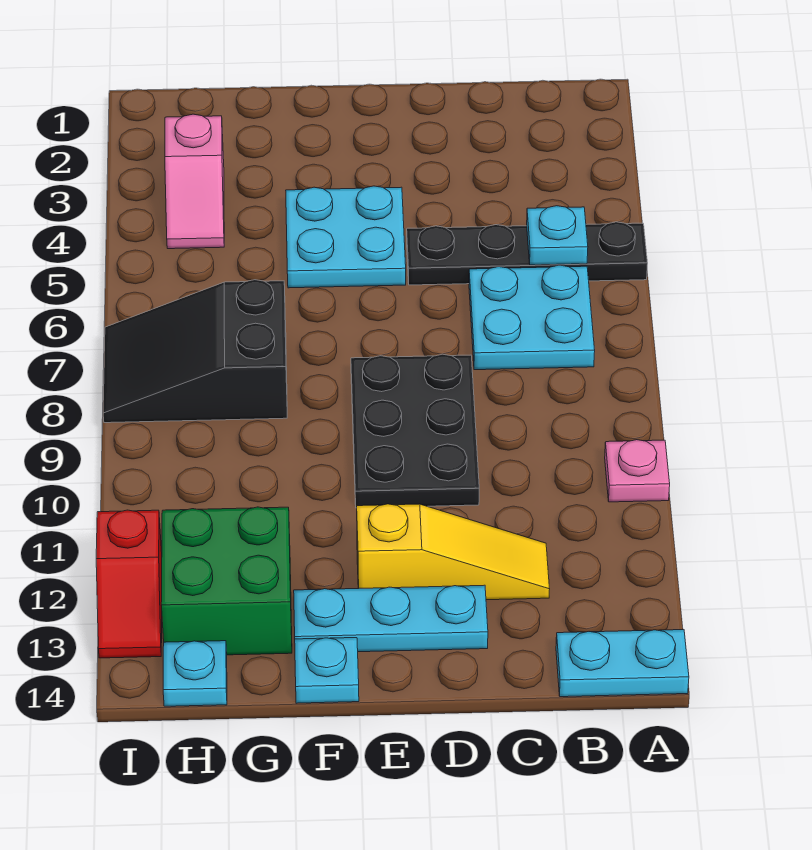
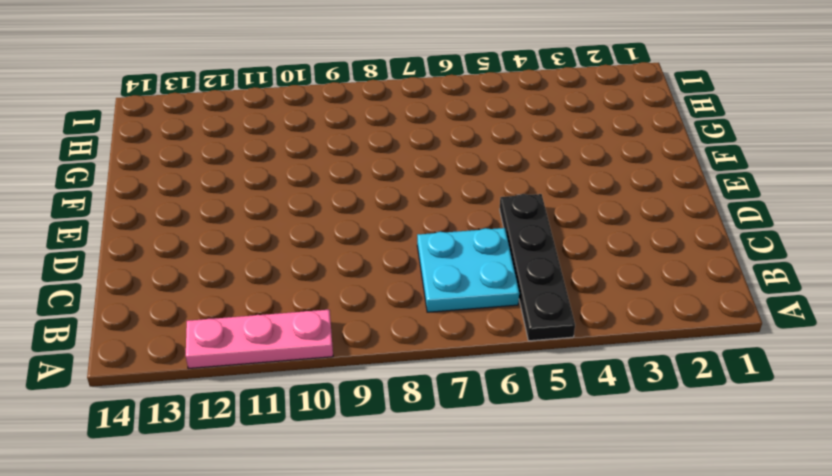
pink 1x3 plate [186,310,333,369] -> pink 1x1 plate [605,440,670,502]
none -> cyan 1x2 plate [556,630,689,697]
none -> yellow 1x3 slope [357,504,550,600]
none -> black 2x3 plate [351,354,479,508]

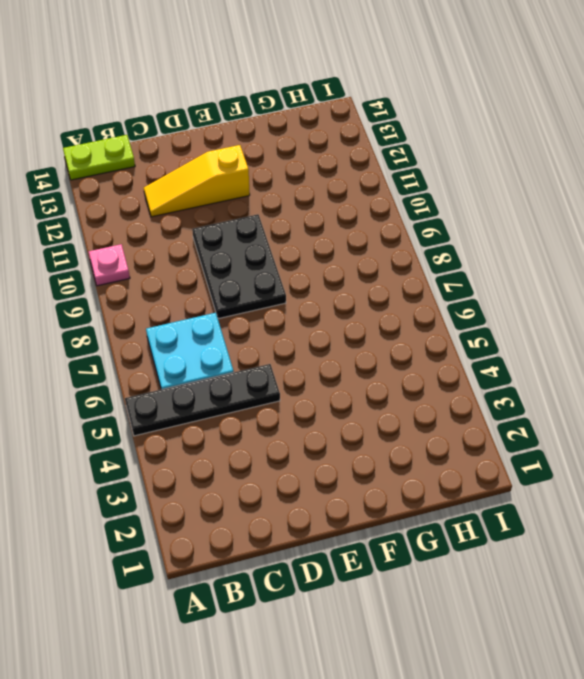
lime 1x2 plate [63,135,135,180] -> cyan 1x2 plate [556,630,689,697]
none -> cyan 1x3 plate [294,585,488,652]
none -> cyan 2x2 plate [286,186,406,288]
none -> cyan 1x1 plate [295,638,359,703]

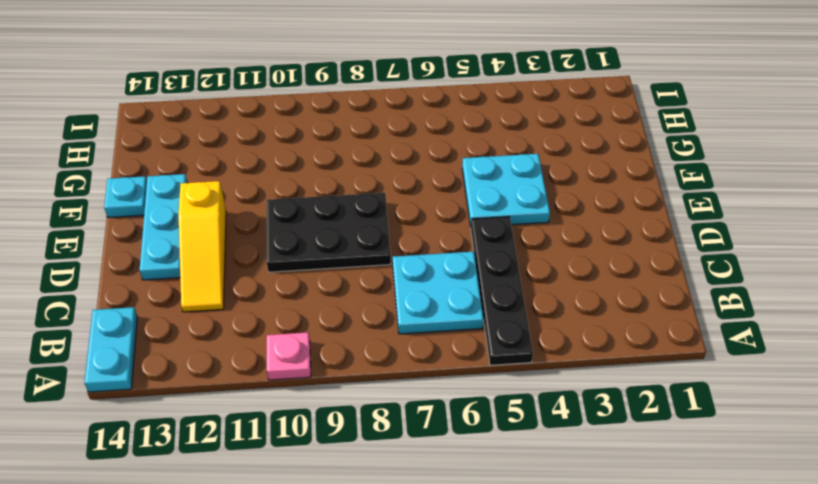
none -> black 2x3 slope [103,280,287,423]
none -> green 2x2 brick [161,507,292,655]
none -> pink 1x2 slope [165,114,224,249]

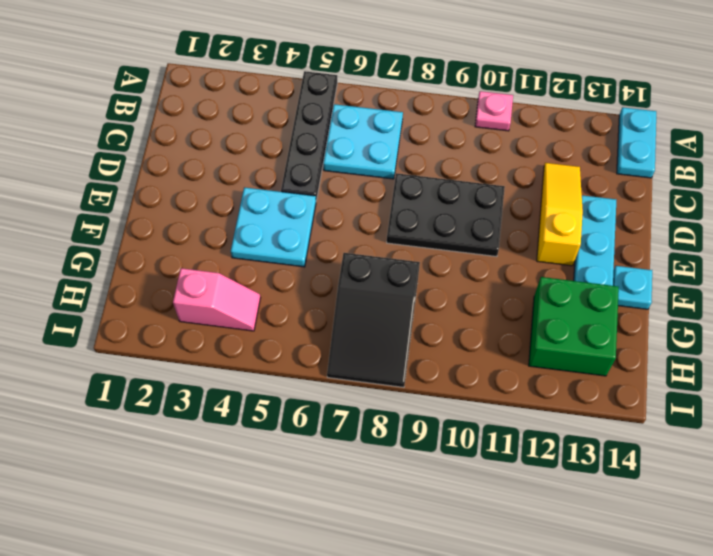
none -> cyan 1x1 plate [163,641,227,706]
none -> red 1x2 slope [96,510,162,658]
none -> cyan 1x1 plate [527,206,588,265]

